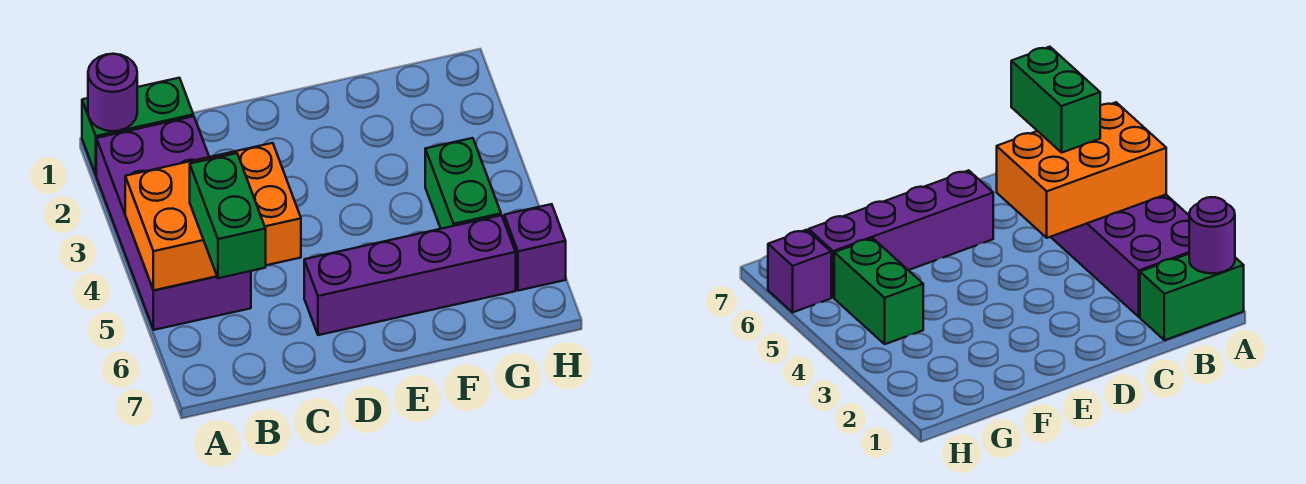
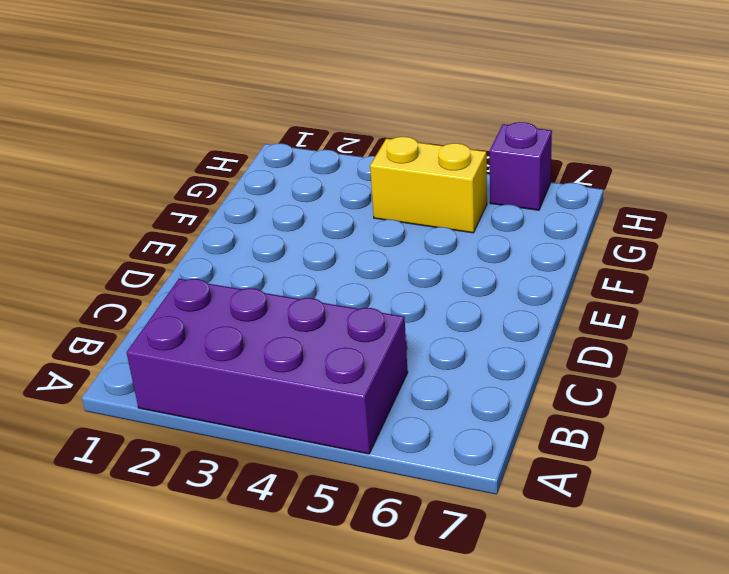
yellow 1x2 brick [370,137,487,233] -> green 1x2 brick [425,138,501,229]
none -> green 1x2 brick [82,78,193,174]
none -> purple 1x4 brick [304,215,516,335]

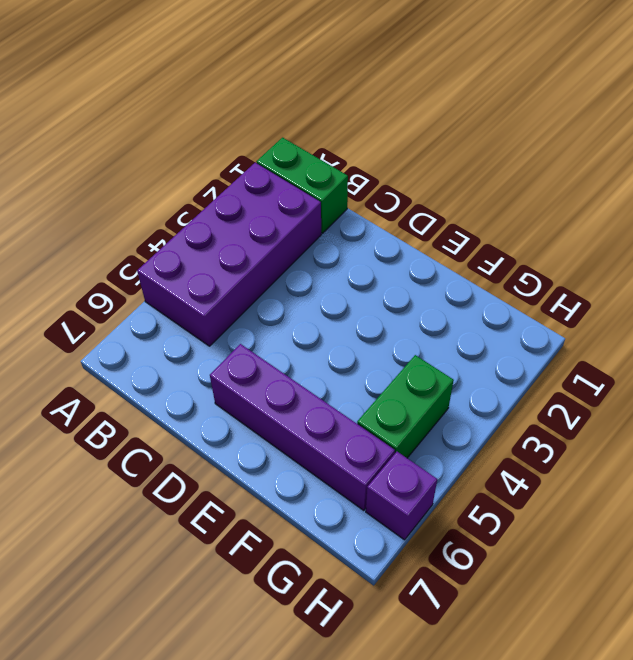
none -> purple 1x1 round brick [88,54,137,131]
none -> orange 2x3 brick [125,143,301,290]

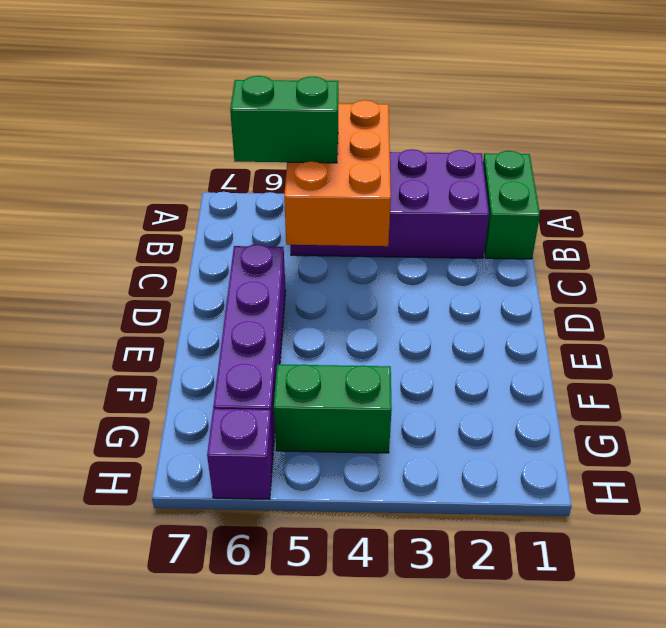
none -> purple 1x1 round brick [88,54,137,131]

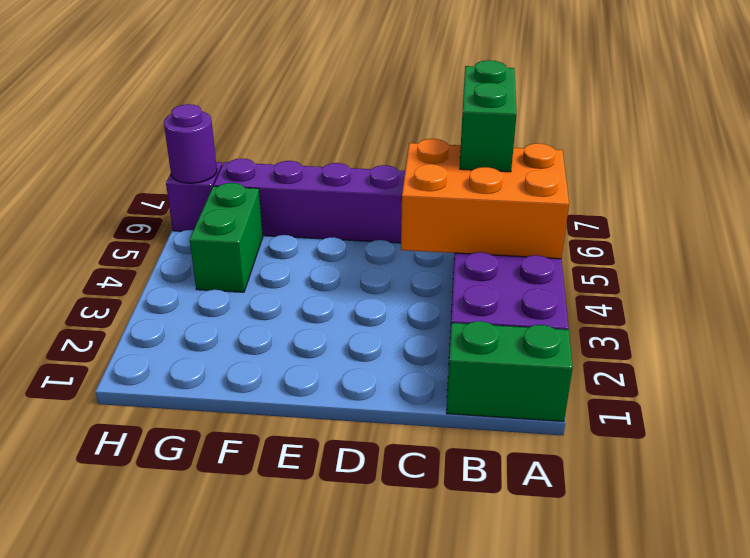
purple 1x1 round brick [164,104,217,183] -> purple 1x1 round brick moved to [88,54,137,131]

